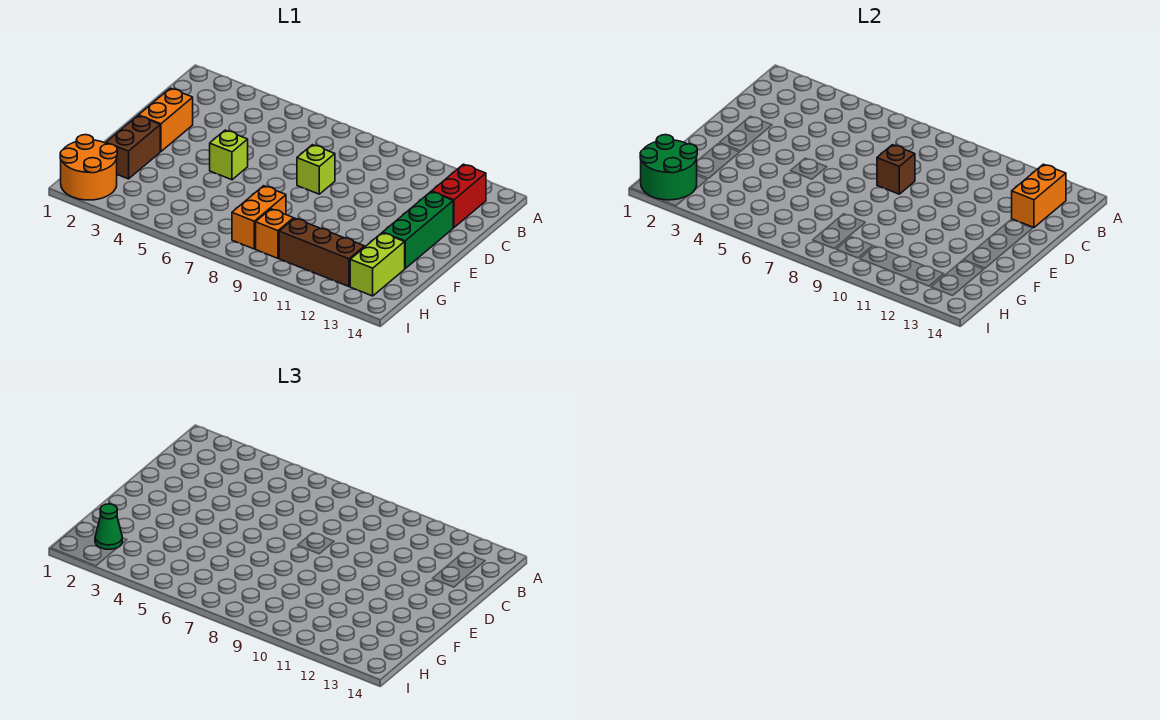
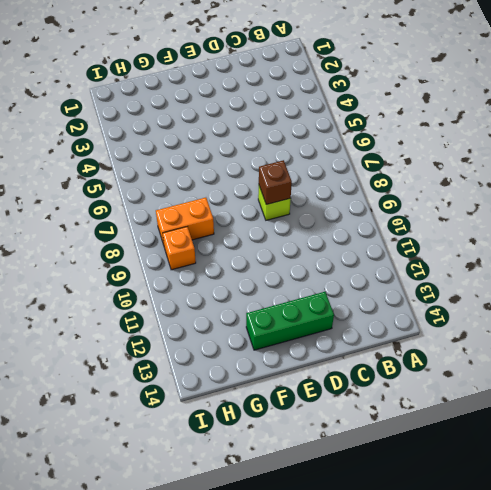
none -> red 1x2 brick [432,164,486,227]
none -> orange 1x2 brick [139,88,193,151]
none -> lime 1x1 brick [210,130,248,180]

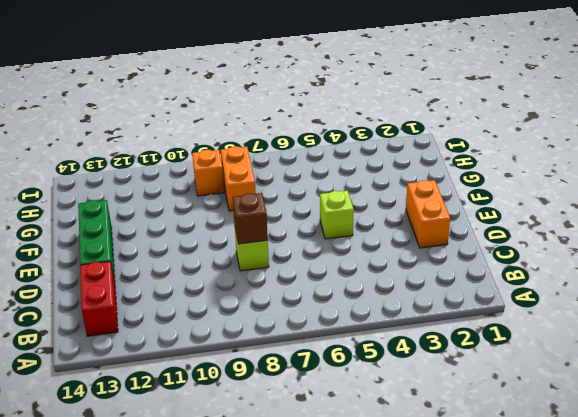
none -> brown 1x2 brick [106,116,160,179]
none -> lime 1x2 brick [350,233,405,296]
none -> orange 2x2 round brick [60,135,117,200]

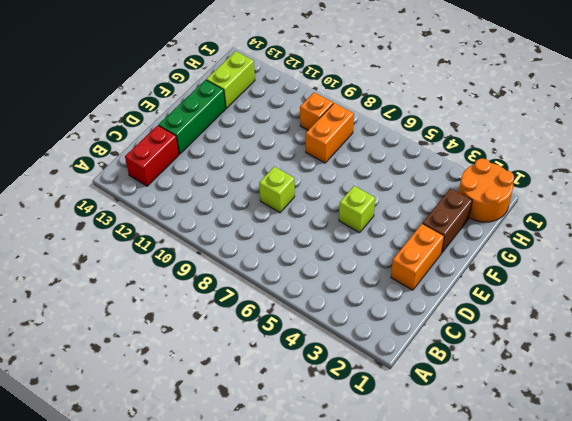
none -> brown 1x3 brick [279,218,365,287]
none -> orange 1x2 brick [1012,164,1066,227]
none -> brown 1x1 brick [877,145,915,194]

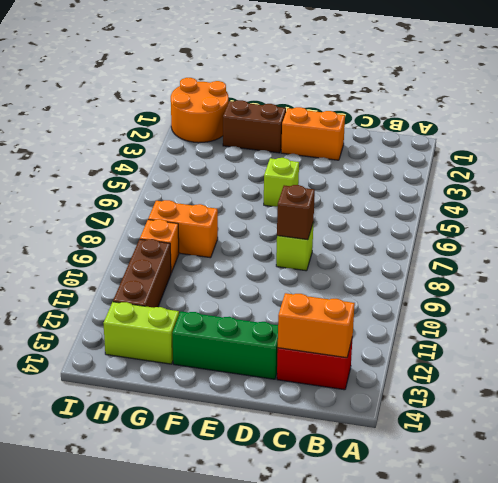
none -> green 2x2 round brick [640,135,697,200]
none -> green 1x1 cone [95,504,122,549]

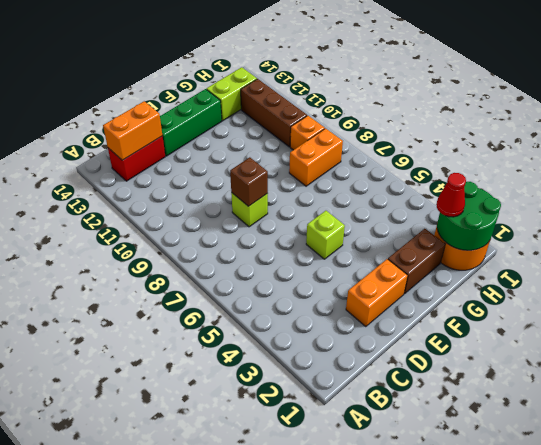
red 1x1 cone [436,173,466,217] -> green 1x1 cone [95,504,122,549]

